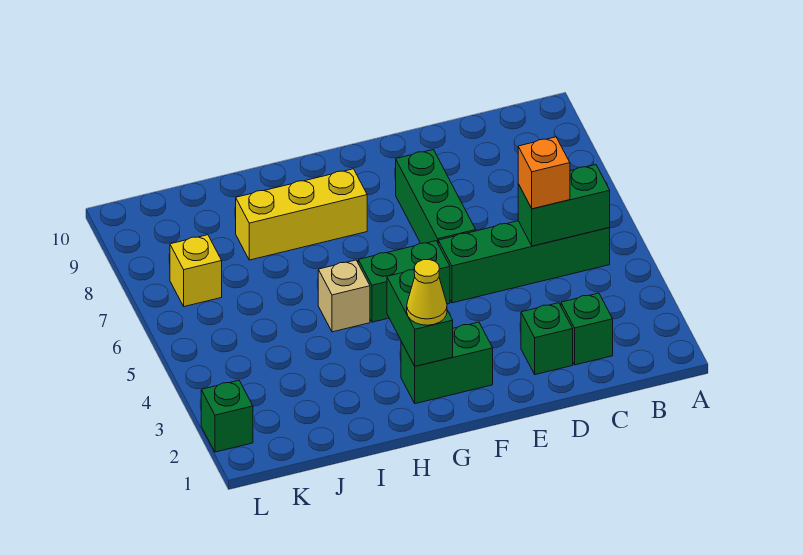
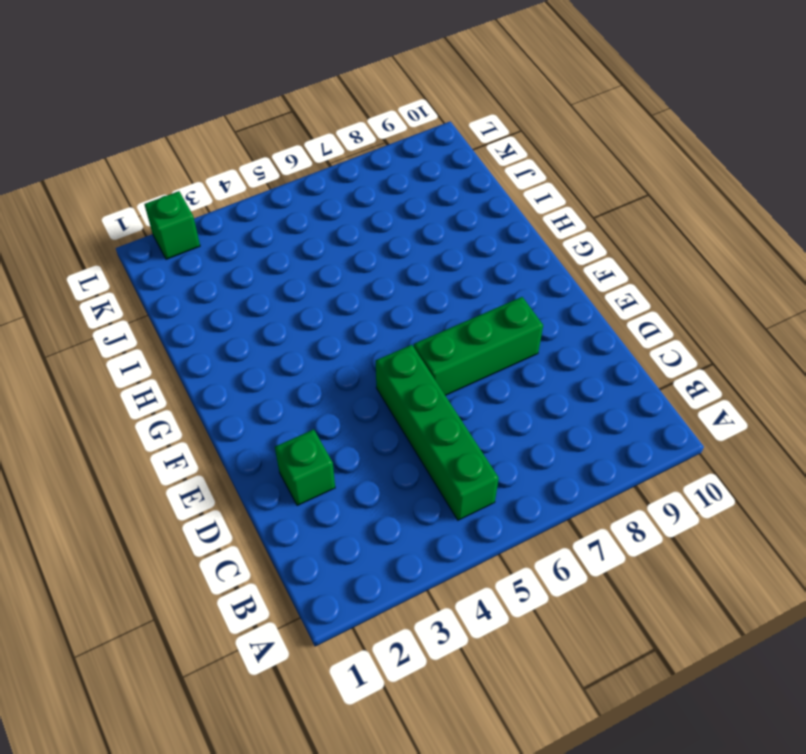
none -> green 1x1 brick [561,293,613,365]
none -> green 1x2 brick [401,322,493,404]
none -> green 1x2 brick [358,241,450,322]

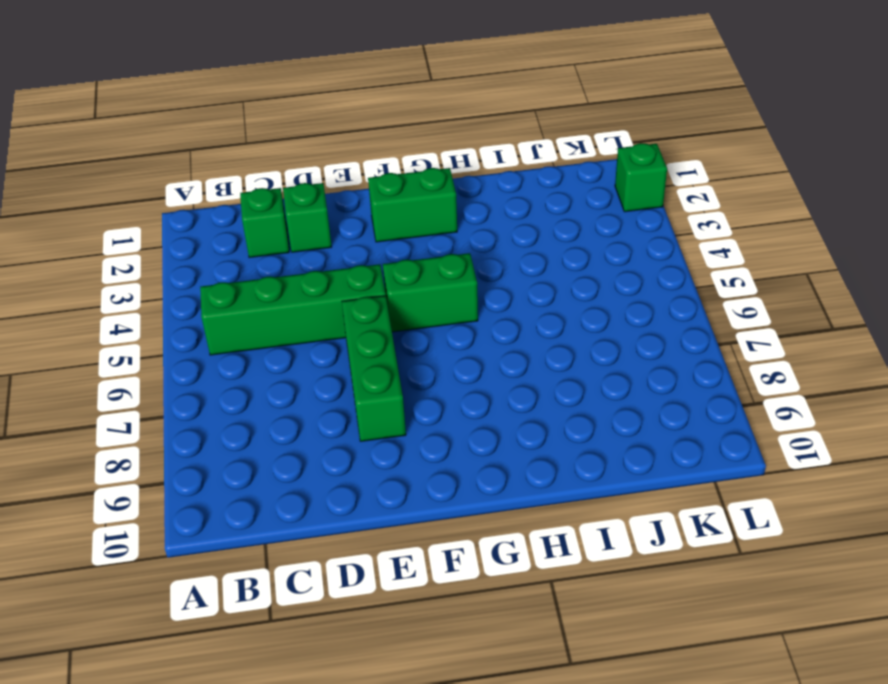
none -> yellow 1x3 brick [236,169,367,260]
none -> tan 1x1 brick [318,260,370,332]
none -> yellow 1x1 brick [170,235,222,307]

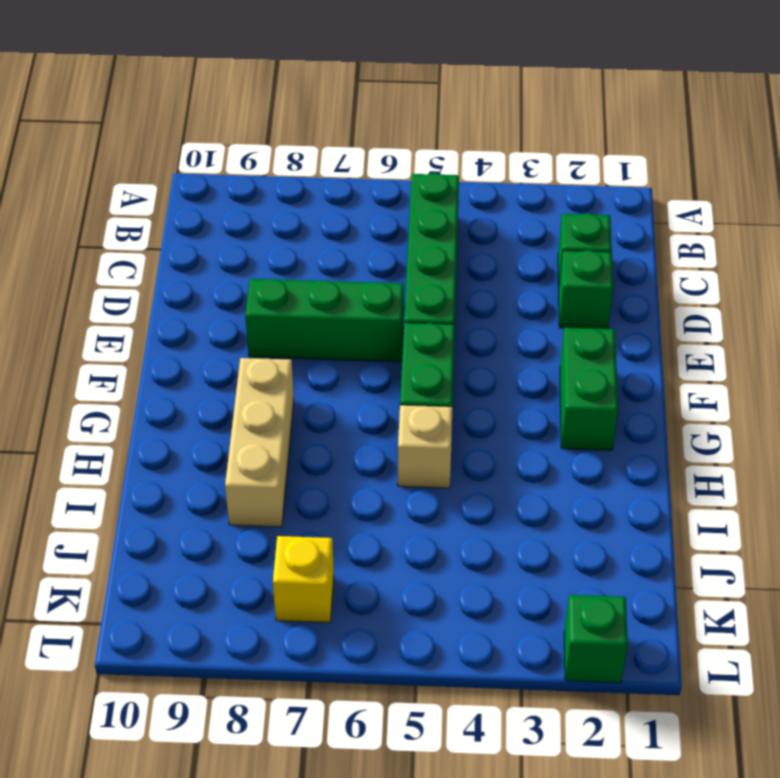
tan 1x3 brick [225,358,294,527] -> yellow 1x3 brick [236,169,367,260]
none -> green 1x2 brick [518,165,610,246]
none -> green 1x2 brick [387,270,453,366]
none -> orange 1x1 brick [518,137,570,209]

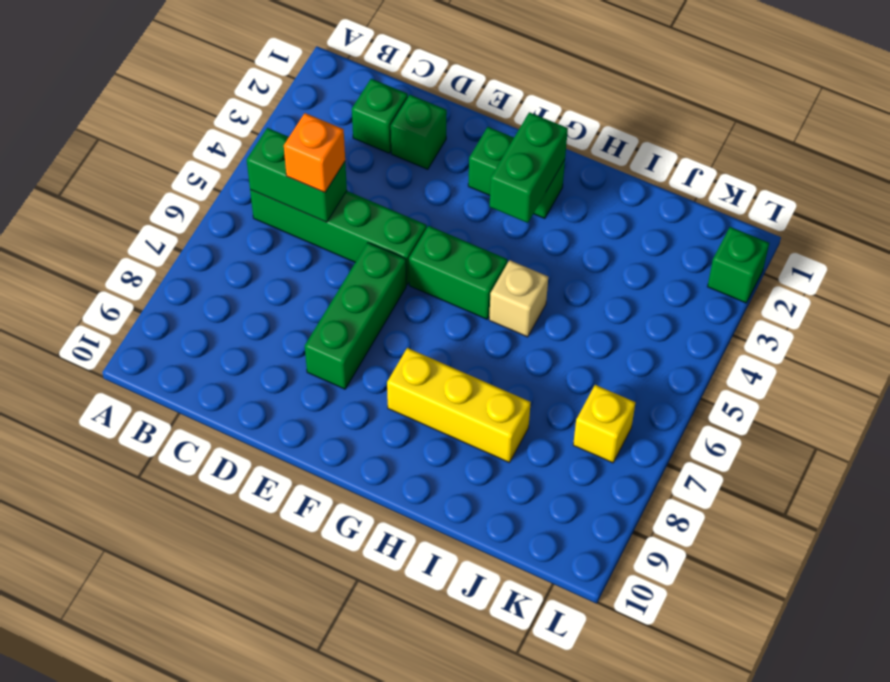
none -> yellow 1x1 cone [407,259,447,325]

